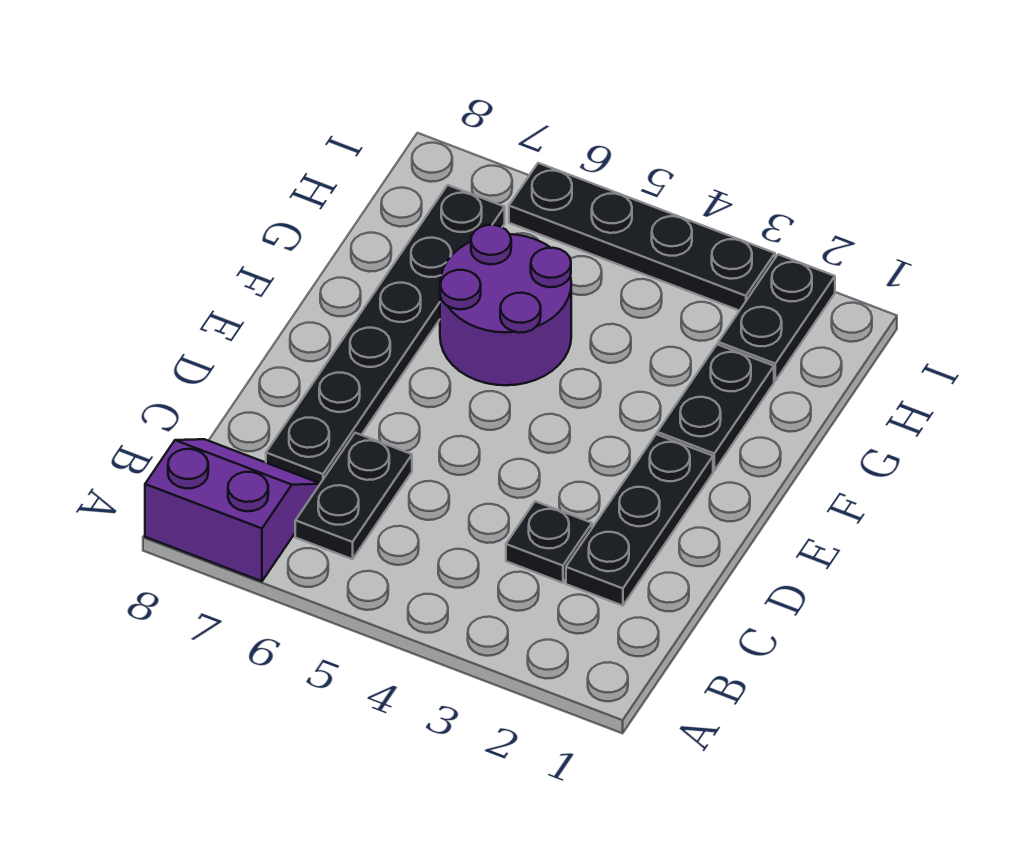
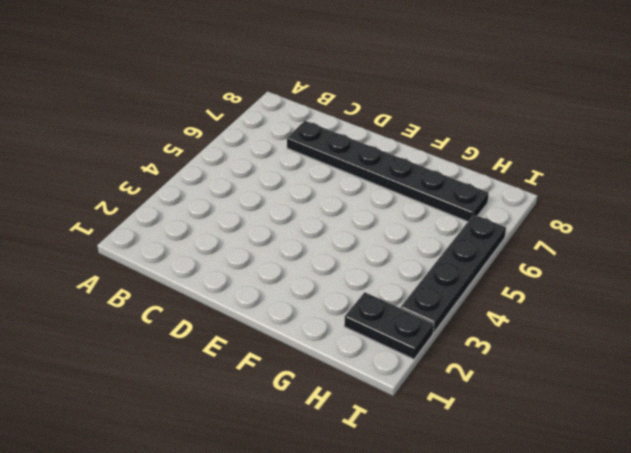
none -> purple 2x2 slope [145,439,320,581]
none -> black 1x2 plate [295,433,412,559]

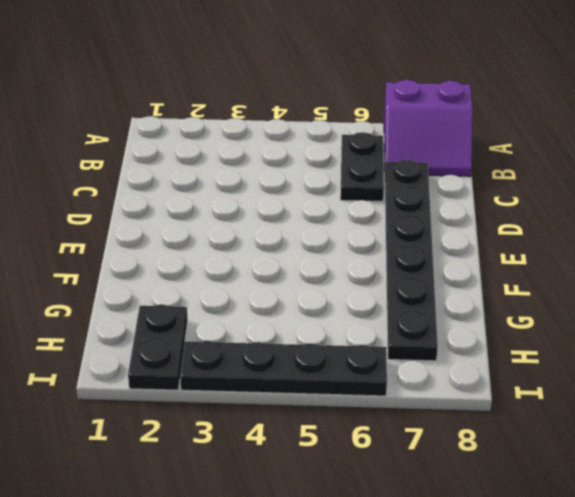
none -> black 1x3 plate [566,434,713,606]
none -> black 1x1 plate [506,501,592,583]

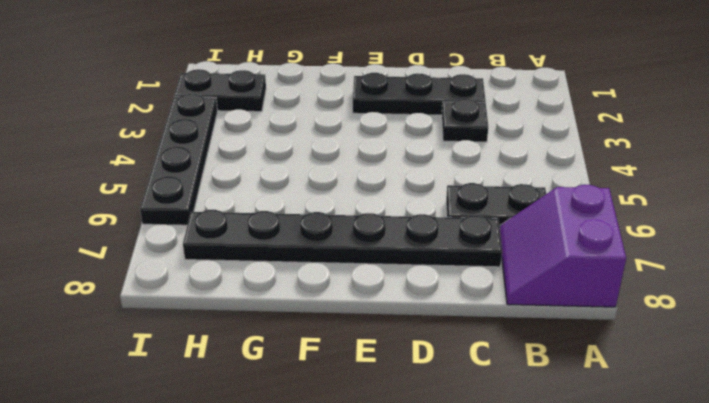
none -> black 1x2 plate [657,344,774,471]
none -> purple 2x2 round brick [440,225,571,385]

